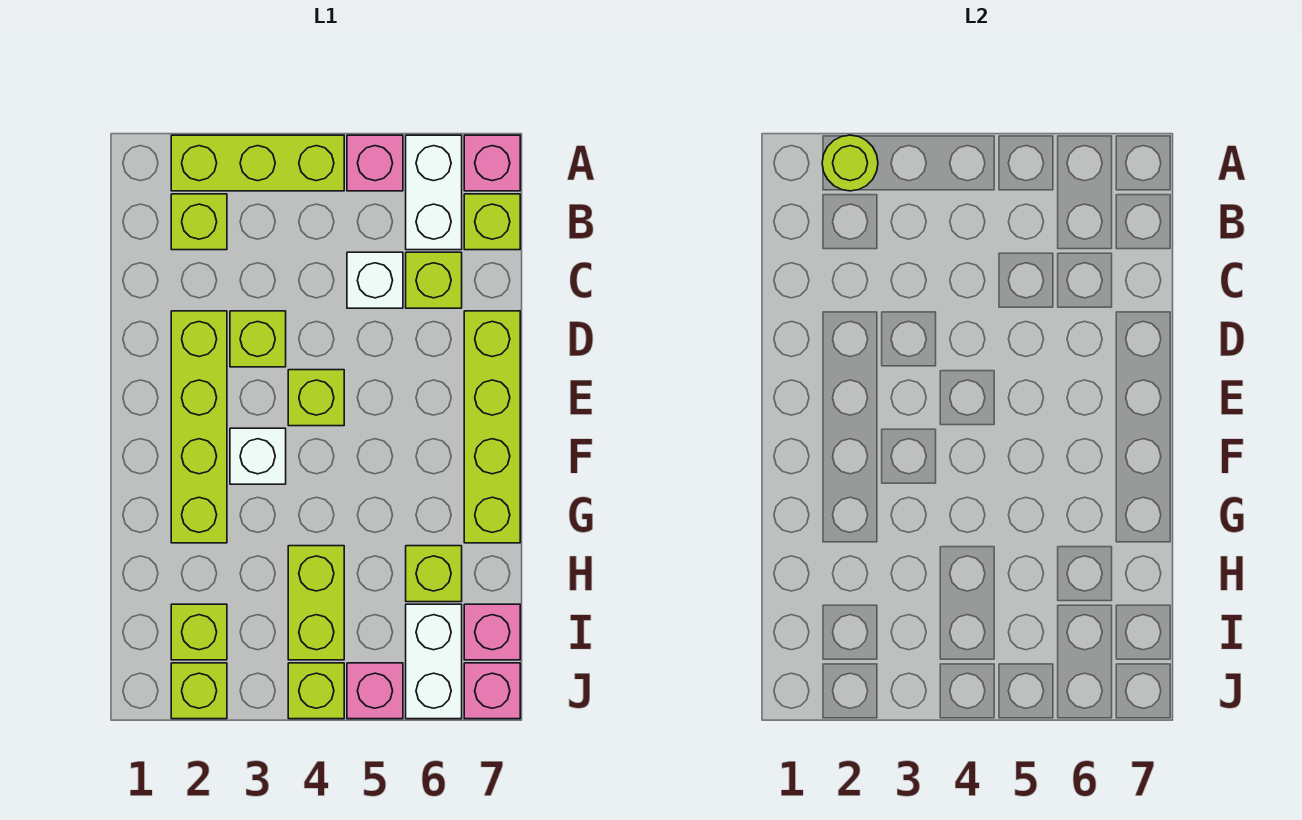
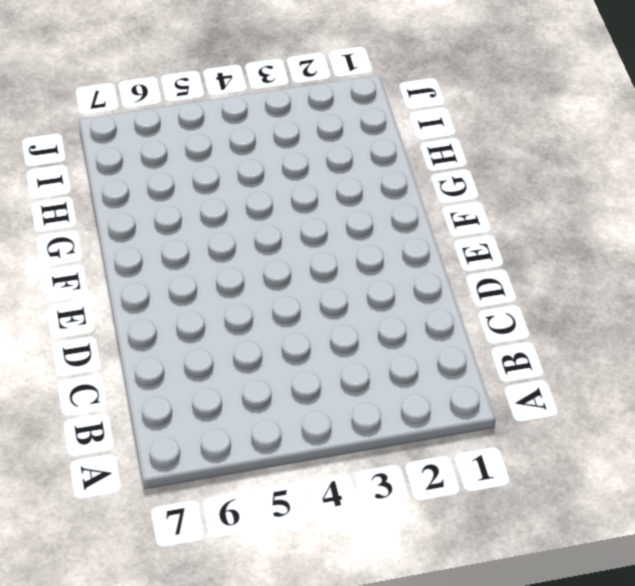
none -> lime 1x3 brick [171,135,344,191]
none -> pink 1x1 brick [347,135,403,191]
none -> white 1x2 brick [406,135,462,250]

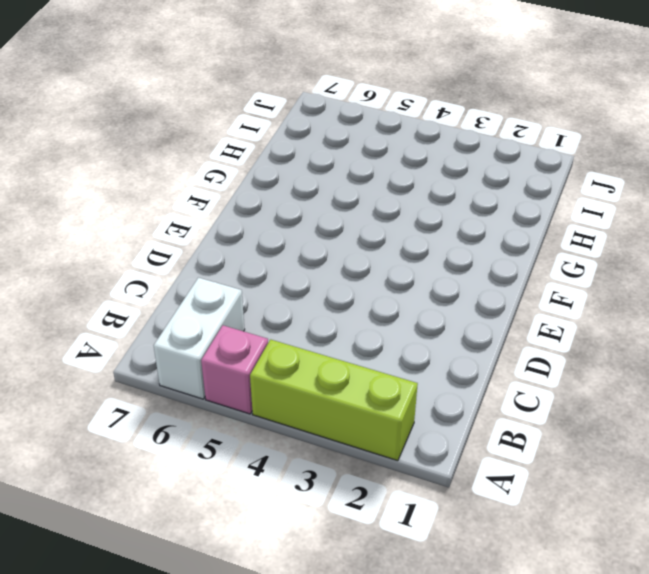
none -> pink 1x1 brick [464,135,520,191]
none -> lime 1x1 brick [171,194,227,250]
none -> lime 1x1 brick [464,194,520,250]

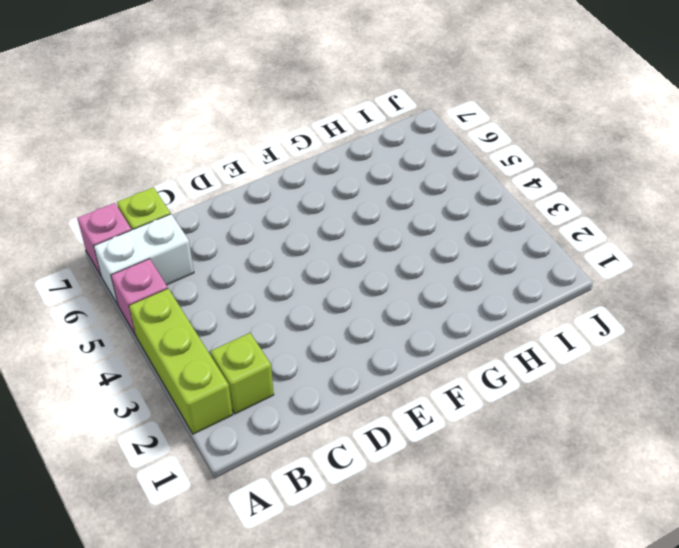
none -> white 1x1 brick [347,252,403,308]
none -> lime 1x1 brick [406,252,462,308]
none -> lime 1x4 brick [171,311,227,543]

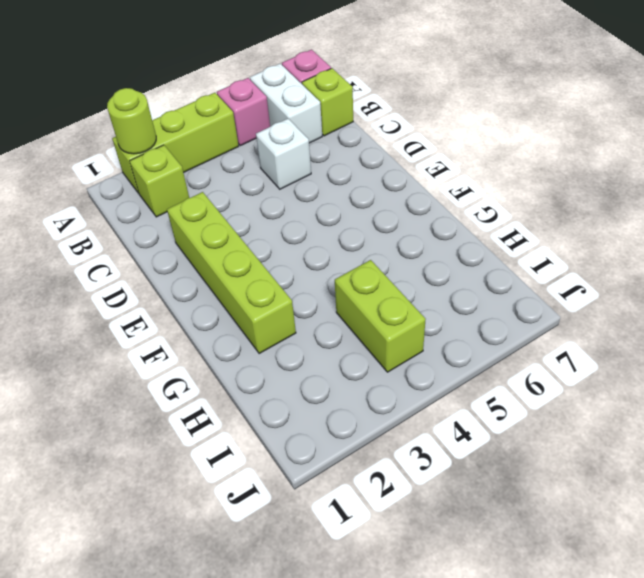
none -> lime 1x1 brick [406,252,462,308]
none -> lime 1x1 brick [230,311,286,367]
none -> lime 1x4 brick [464,311,520,543]

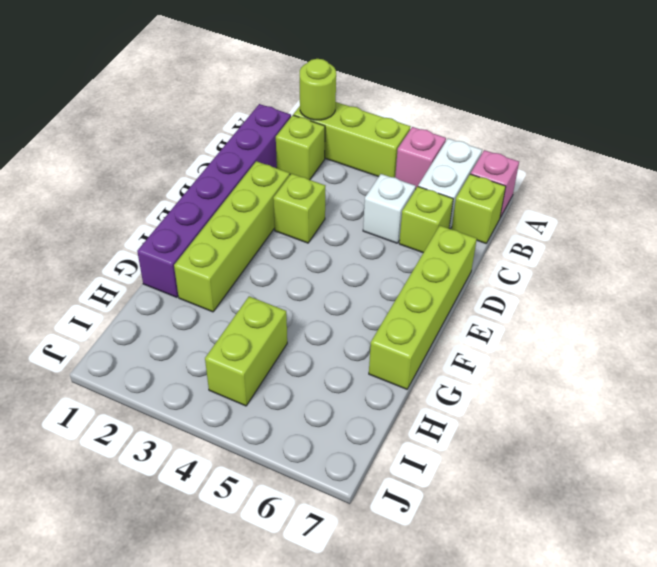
purple 1x6 brick [137,104,291,297] -> none
none -> lime 1x1 brick [288,370,344,426]
none -> white 1x1 brick [230,428,286,484]
none -> lime 1x1 brick [406,546,462,602]

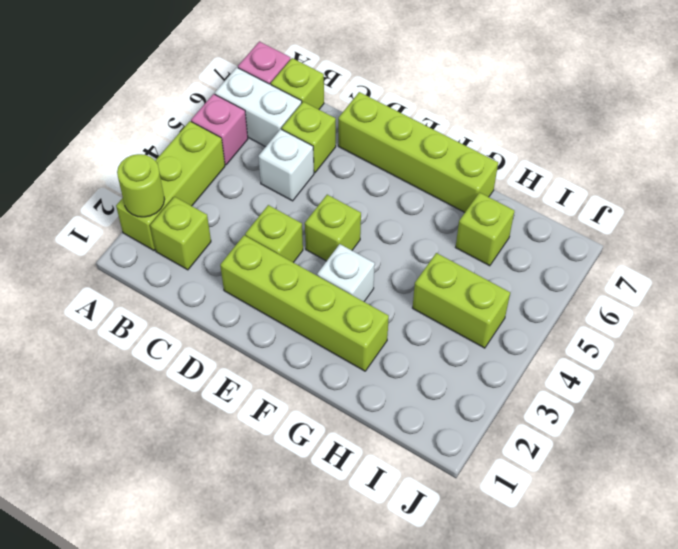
none -> lime 1x1 brick [171,604,227,660]
none -> white 1x2 brick [406,604,462,719]
none -> pink 1x1 brick [464,604,520,660]

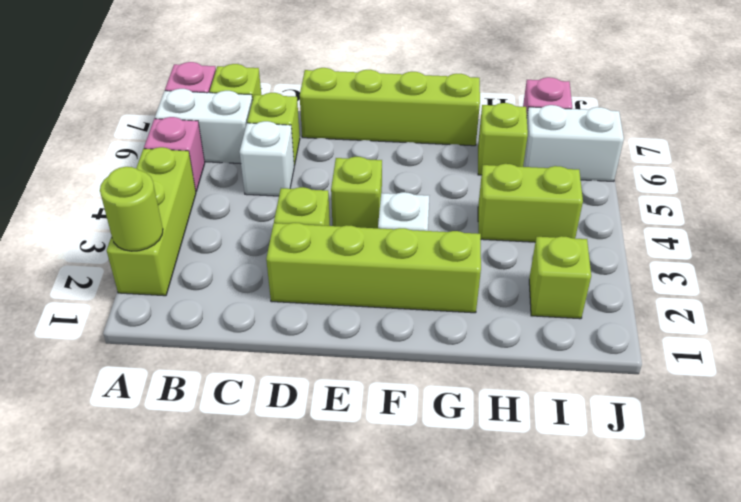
none -> lime 1x1 brick [171,194,227,250]
none -> lime 1x1 brick [171,663,227,719]
none -> lime 1x1 brick [288,663,344,719]

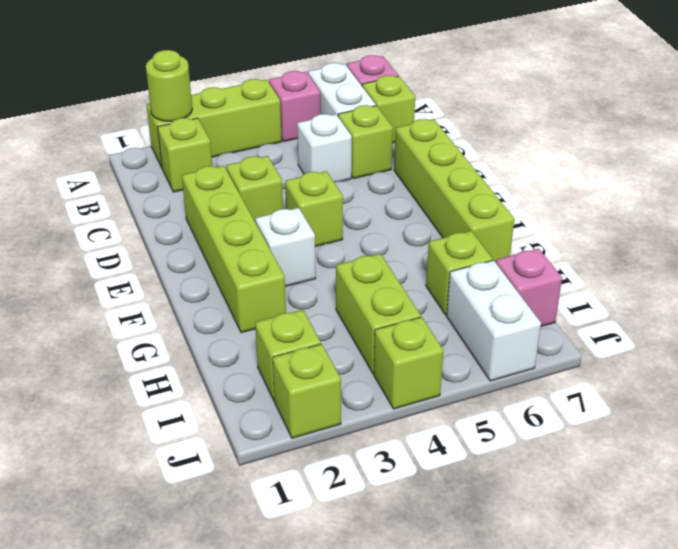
none -> pink 1x1 brick [347,663,403,719]
none -> pink 1x1 brick [464,663,520,719]

